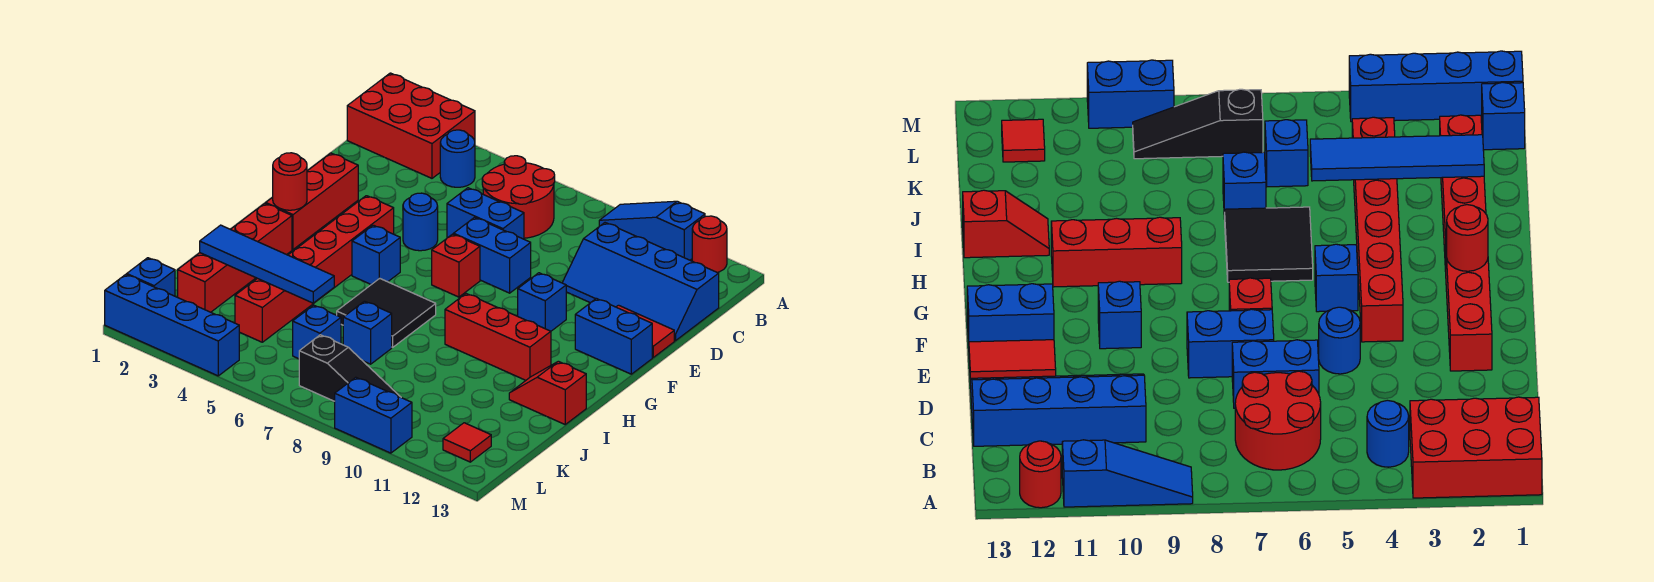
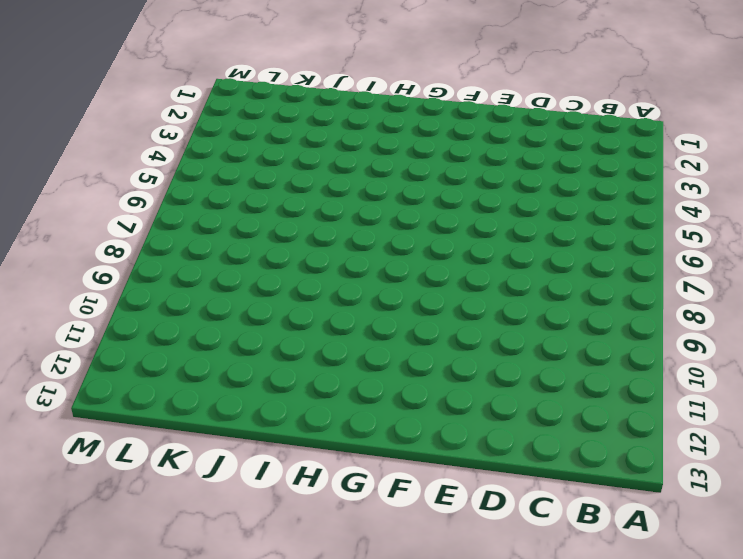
none -> red 2x3 brick [347,73,475,178]
none -> blue 1x3 slope [599,201,705,260]
none -> red 1x1 round brick [692,216,727,273]

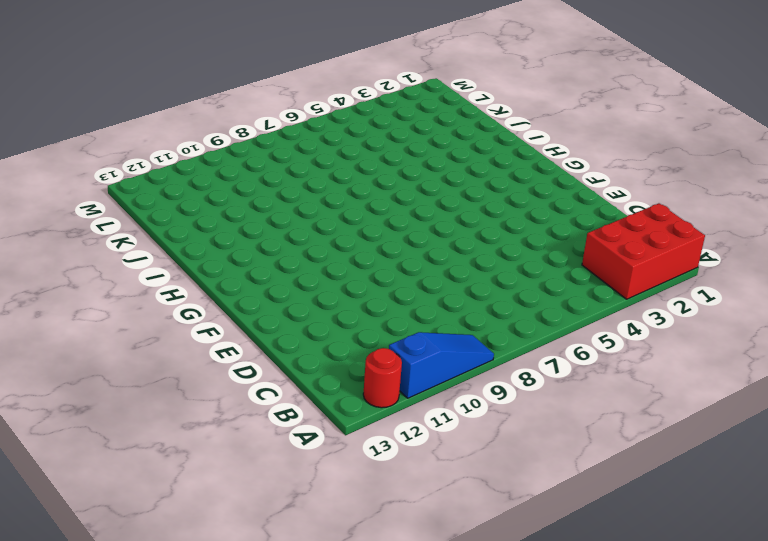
none -> blue 1x1 round brick [440,130,475,187]
none -> red 2x2 round brick [482,156,555,238]
none -> blue 2x4 slope [562,223,719,341]

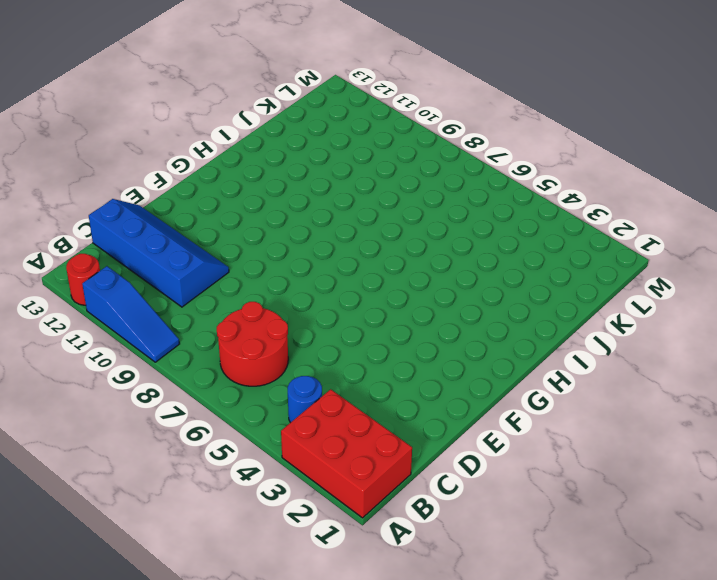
none -> blue 1x2 brick [447,188,524,239]
none -> red 1x3 brick [266,153,358,249]
none -> blue 1x1 round brick [403,193,438,251]

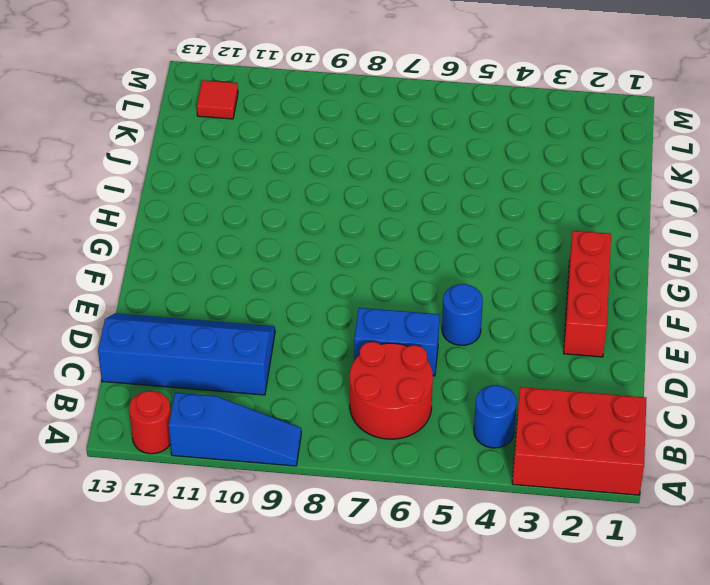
none -> blue 1x2 brick [454,217,531,293]
none -> red 1x2 tile [617,305,674,357]
none -> red 1x6 brick [235,196,394,342]

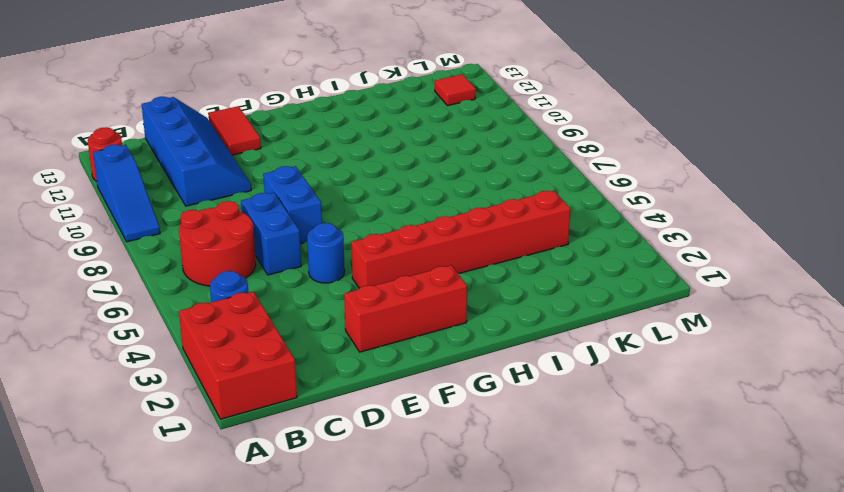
none -> red 1x1 brick [432,234,480,297]
none -> blue 1x1 brick [518,273,566,331]
none -> blue 1x2 brick [575,299,652,374]

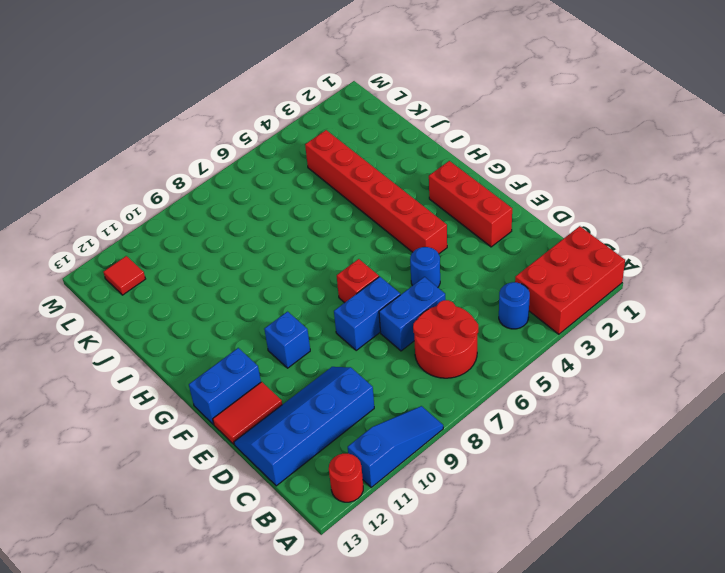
none -> blue 1x1 brick [352,225,400,285]
none -> red 1x4 brick [178,203,292,312]
none -> black 2x2 tile [337,278,436,347]

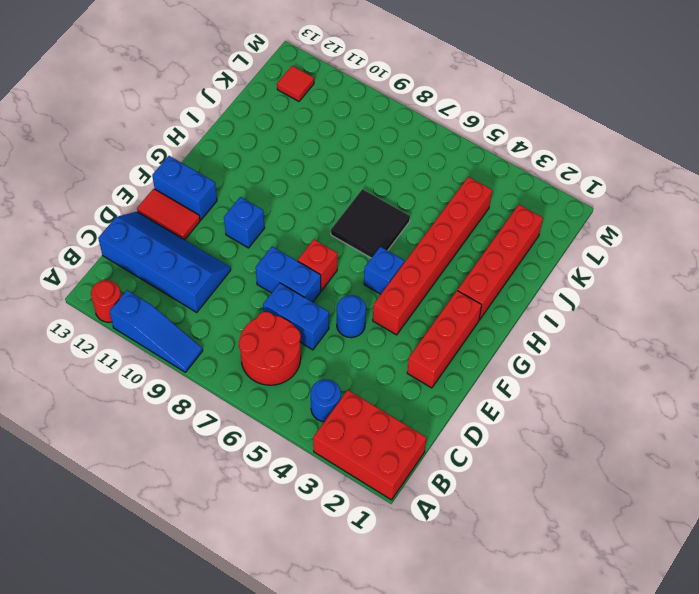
none -> red 1x3 brick [445,294,551,380]
none -> red 1x2 slope [509,361,586,424]
none -> blue 1x1 brick [343,301,392,364]

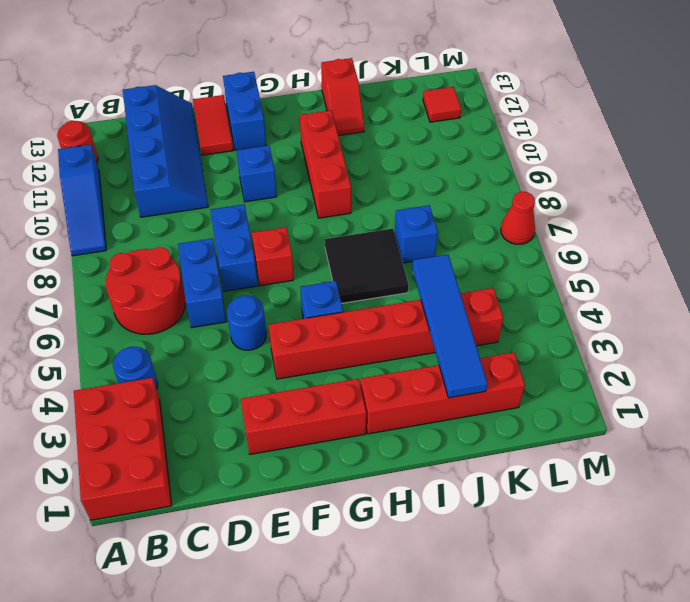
red 1x1 cone [501,192,535,244] -> none
none -> blue 1x1 brick [293,305,341,359]
none -> blue 1x1 brick [127,258,175,296]
none -> black 1x3 slope [299,335,400,401]

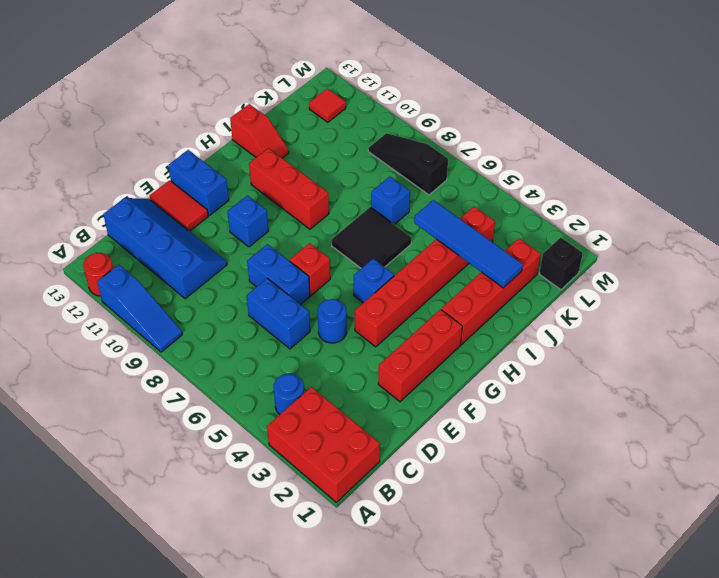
black 1x1 brick [539,237,583,290] -> blue 1x1 brick [127,258,175,296]
none -> red 2x2 round brick [482,156,555,238]
none -> blue 1x1 brick [293,305,341,359]
none -> blue 1x4 brick [105,274,239,376]

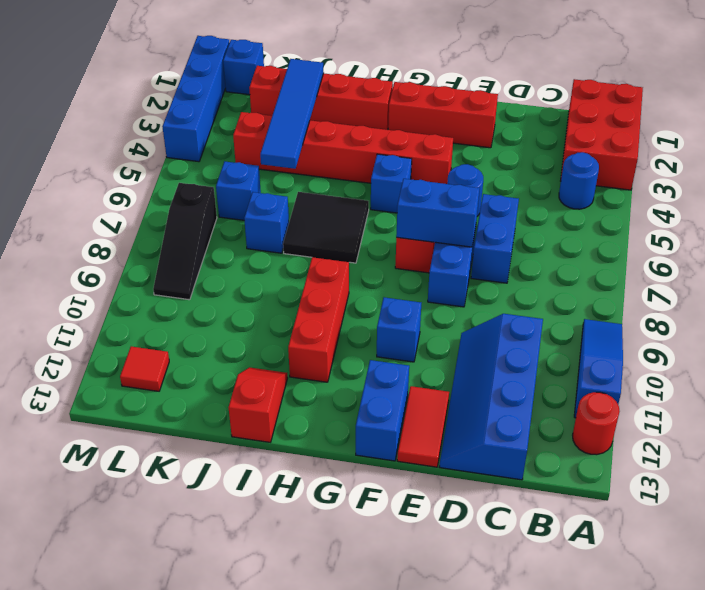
blue 1x2 brick [396,179,480,247] -> blue 1x2 brick turned to [335,377,412,453]
none -> red 2x2 round brick [482,156,555,238]
none -> red 1x1 round brick [273,153,307,210]

